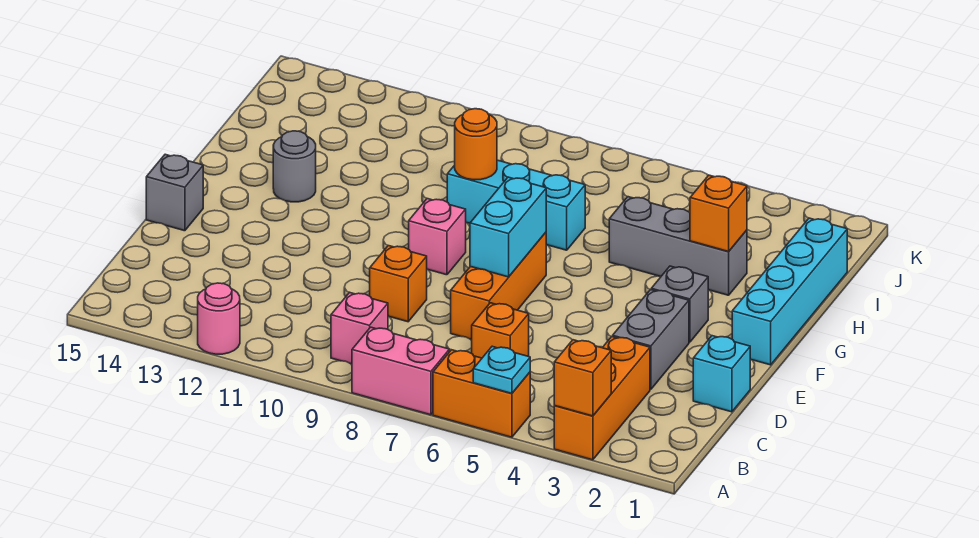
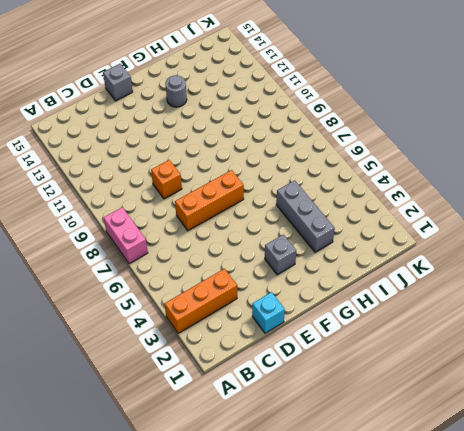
none -> orange 1x2 brick [433,350,530,437]
none -> pink 1x1 round brick [198,283,240,354]
none -> pink 1x1 brick [331,292,388,364]

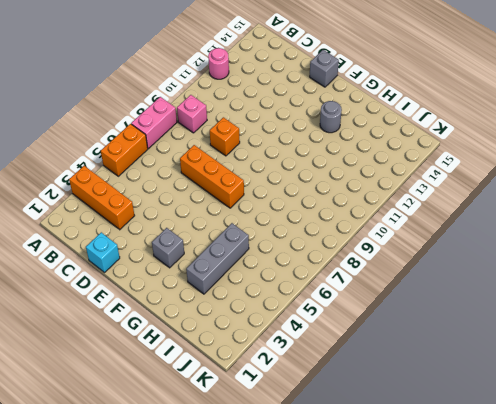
none -> orange 1x1 brick [472,303,529,358]
none -> grey 1x2 brick [613,290,689,389]
none -> cyan 1x4 brick [732,218,847,365]

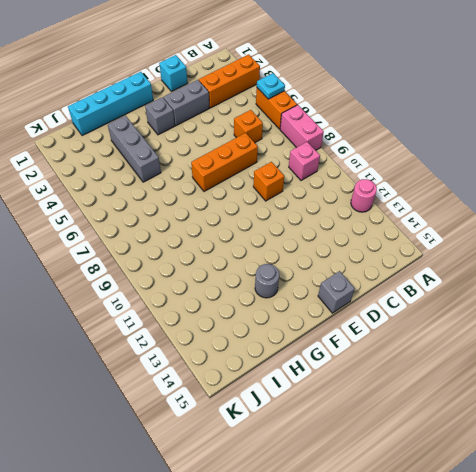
none -> pink 1x1 brick [409,199,466,275]
none -> cyan 1x3 brick [447,160,585,250]
none -> orange 1x1 brick [554,340,611,416]

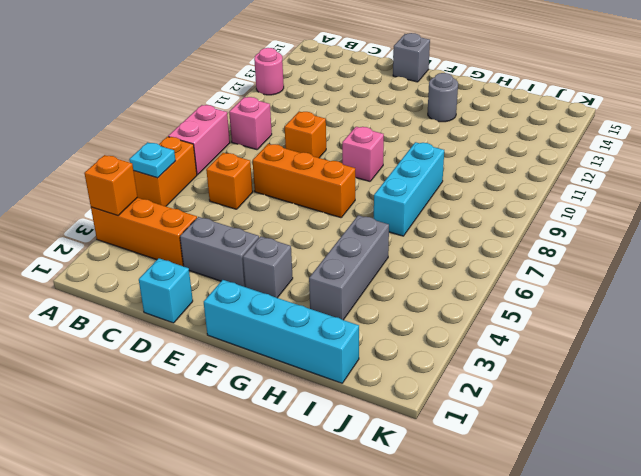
none -> cyan 1x2 brick [470,177,546,277]
none -> orange 1x1 brick [690,175,747,252]
none -> orange 1x1 round brick [455,109,497,180]

